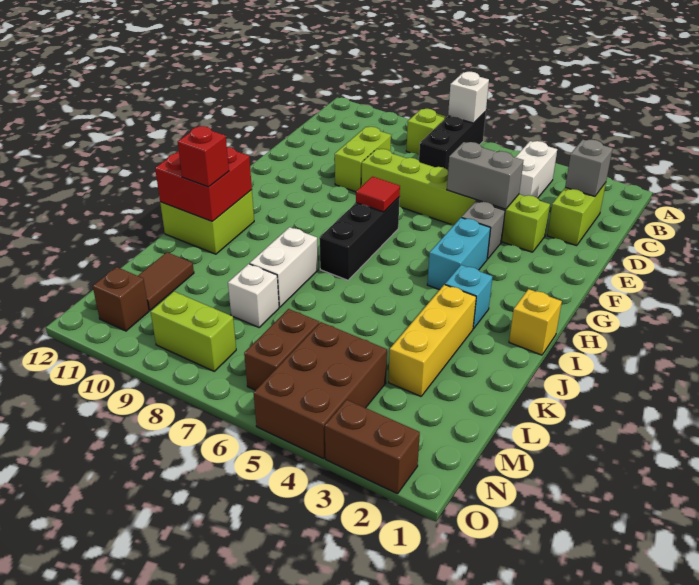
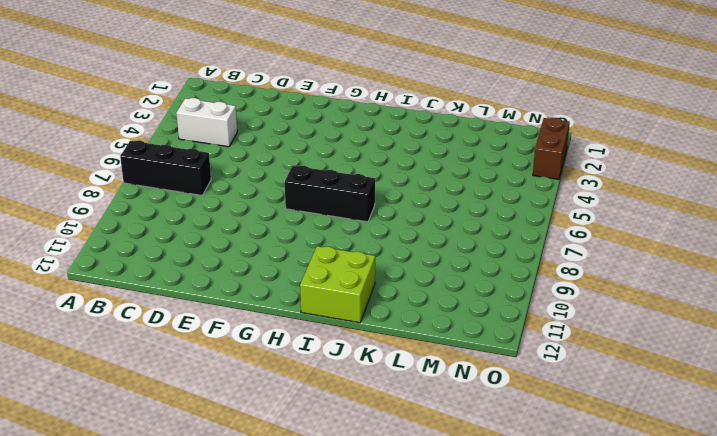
none -> lime 1x1 brick [406,109,446,155]
none -> lime 1x2 brick [547,183,606,246]
none -> lime 1x2 brick [335,127,391,192]

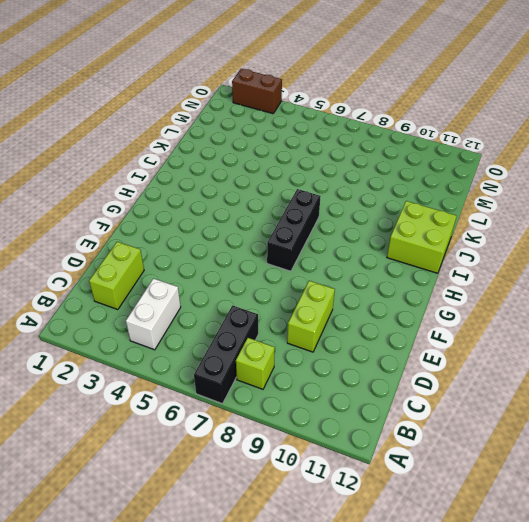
none -> lime 1x6 brick [361,149,550,252]
none -> grey 1x1 brick [462,201,505,259]
none -> cyan 1x2 brick [427,218,491,290]

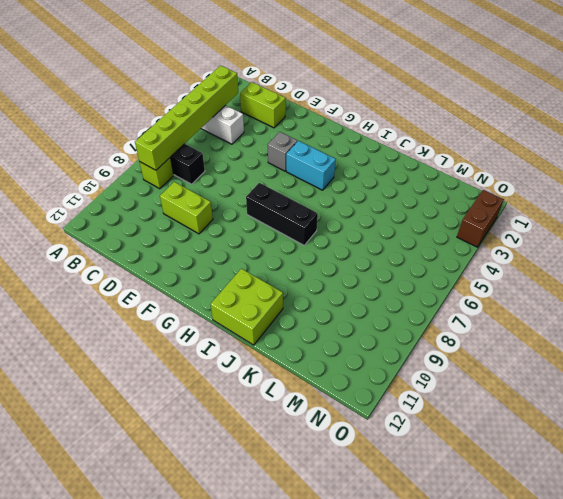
lime 1x6 brick [135,66,238,170] -> lime 1x6 brick moved to [361,149,550,252]
none -> yellow 1x1 brick [509,289,562,355]
none -> cyan 1x1 brick [445,265,493,329]
none -> yellow 1x3 brick [389,285,476,396]

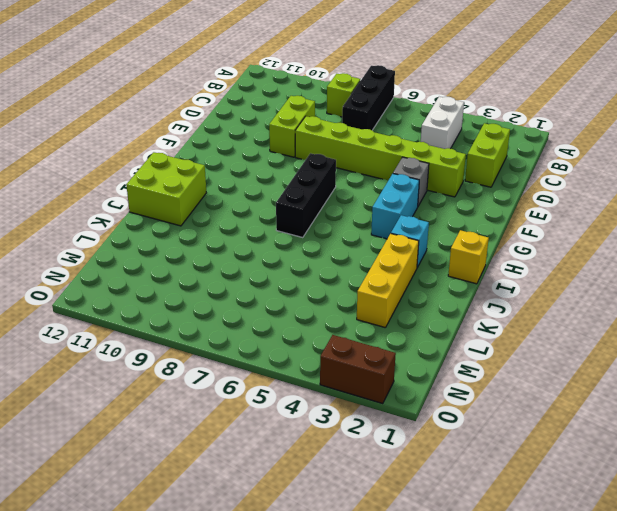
none -> white 1x2 brick [250,227,318,307]
none -> white 1x1 brick [228,264,279,327]
none -> brown 1x2 tile [138,252,194,310]

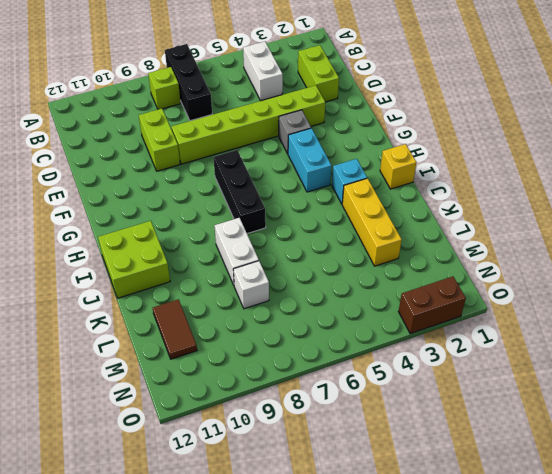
none -> brown 2x3 brick [254,322,387,459]
none -> brown 1x2 brick [244,309,319,390]
none -> lime 1x2 brick [150,292,236,371]

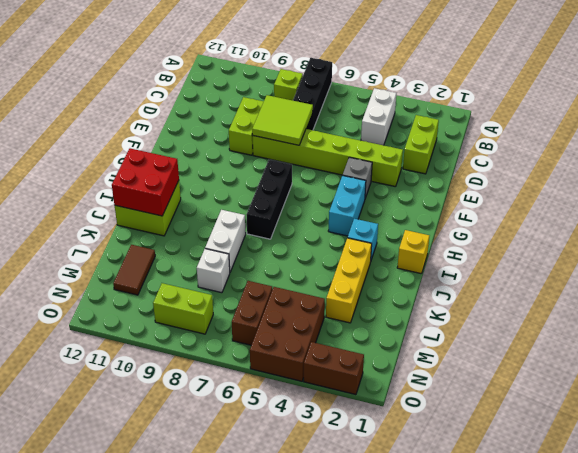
lime 2x2 tile [252,95,313,145] -> none
none -> brown 1x1 brick [93,267,149,331]
none -> white 1x1 brick [448,72,489,123]
none -> grey 1x1 brick [565,139,613,196]

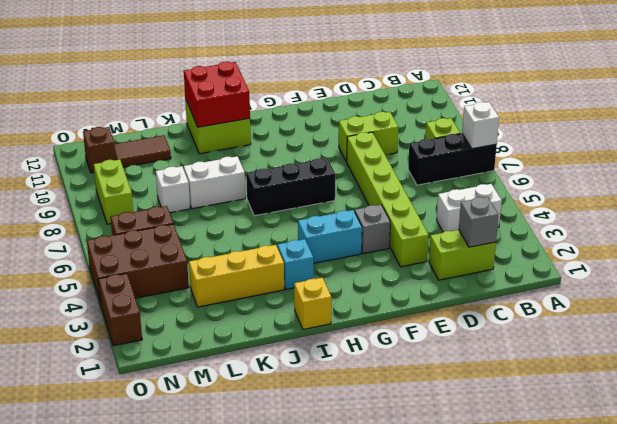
none -> grey 1x2 brick [447,142,523,209]
none -> red 1x1 tile [356,177,400,212]
none -> red 1x1 brick [178,126,229,187]

